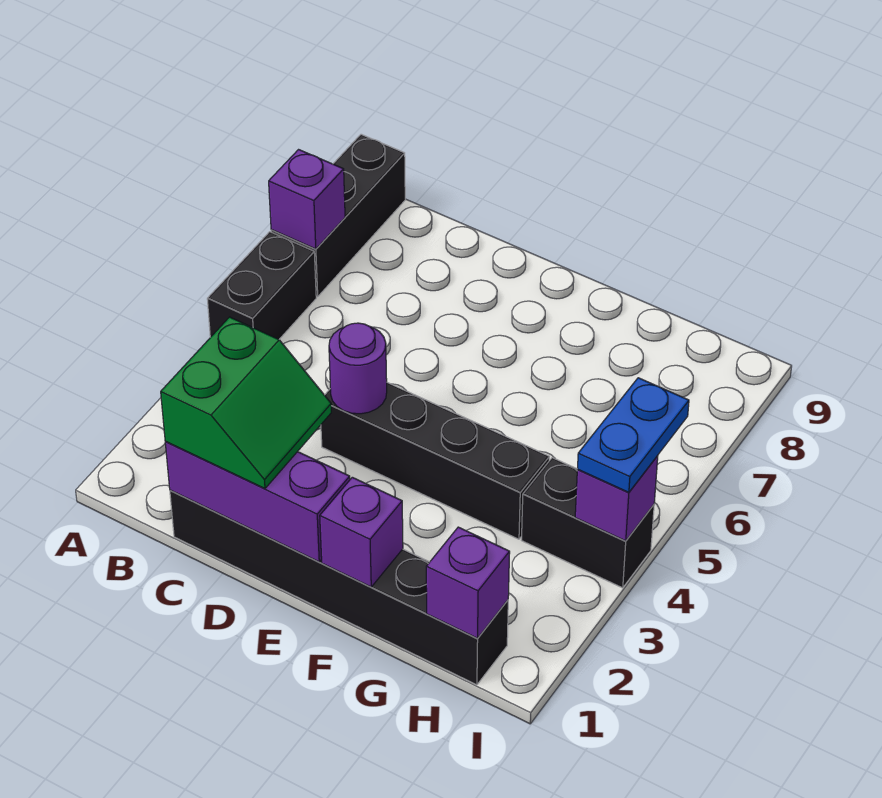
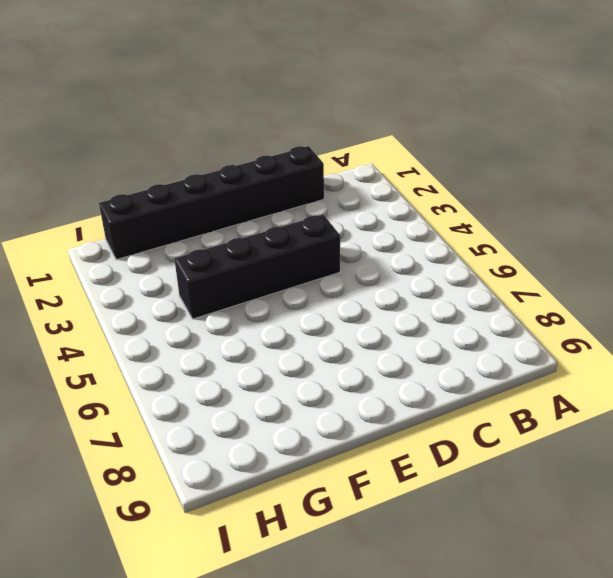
none -> black 1x2 brick [207,232,316,339]
none -> black 1x3 brick [271,134,405,297]
none -> black 1x2 brick [522,458,654,588]

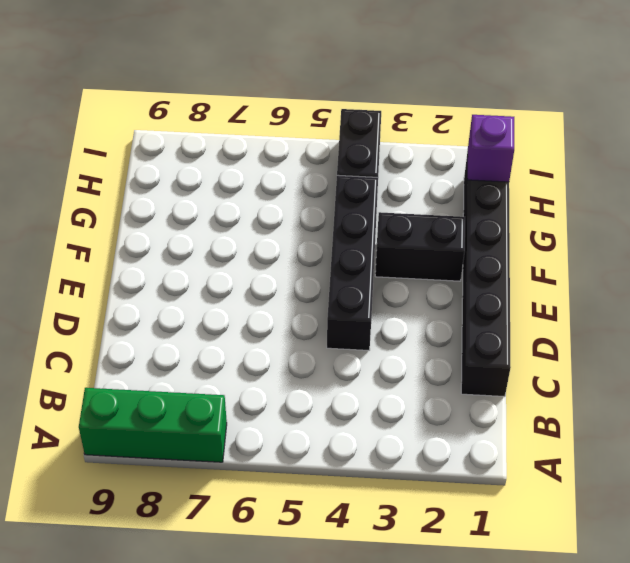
green 1x3 brick [79,388,227,462] -> black 1x3 brick [271,134,405,297]
black 1x2 brick [375,212,465,281] -> black 1x2 brick moved to [207,232,316,339]
none -> purple 1x1 brick [269,150,345,249]
none -> purple 1x3 brick [165,442,350,562]
none -> purple 1x1 round brick [329,323,387,414]

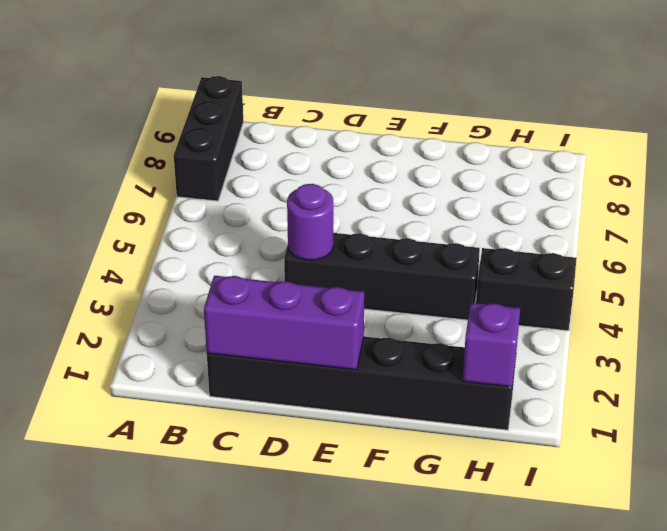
none -> black 1x2 brick [207,232,316,339]
none -> purple 1x1 brick [269,150,345,249]
none -> purple 1x1 brick [320,477,403,587]

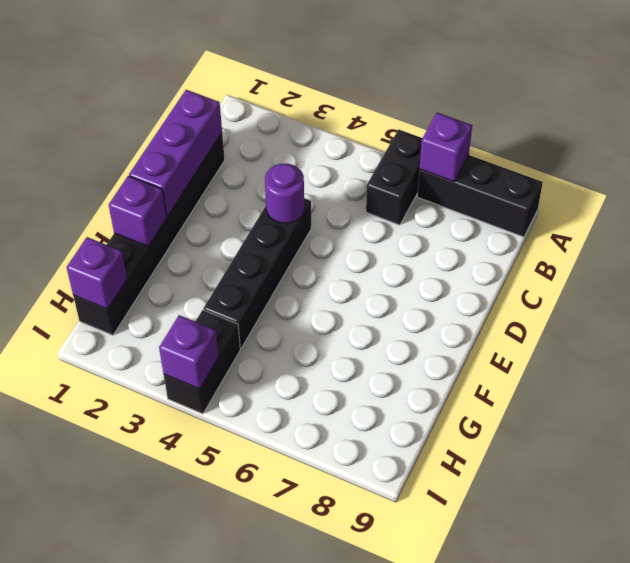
black 1x2 brick [366,129,422,225] -> black 1x2 brick turned to [207,232,316,339]
none -> green 2x2 slope [161,317,331,489]
none -> blue 1x2 plate [577,378,689,492]

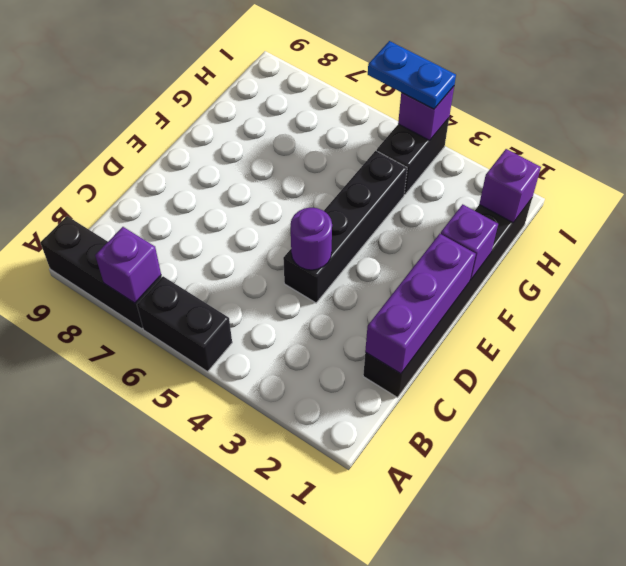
none -> green 2x2 slope [161,317,331,489]

